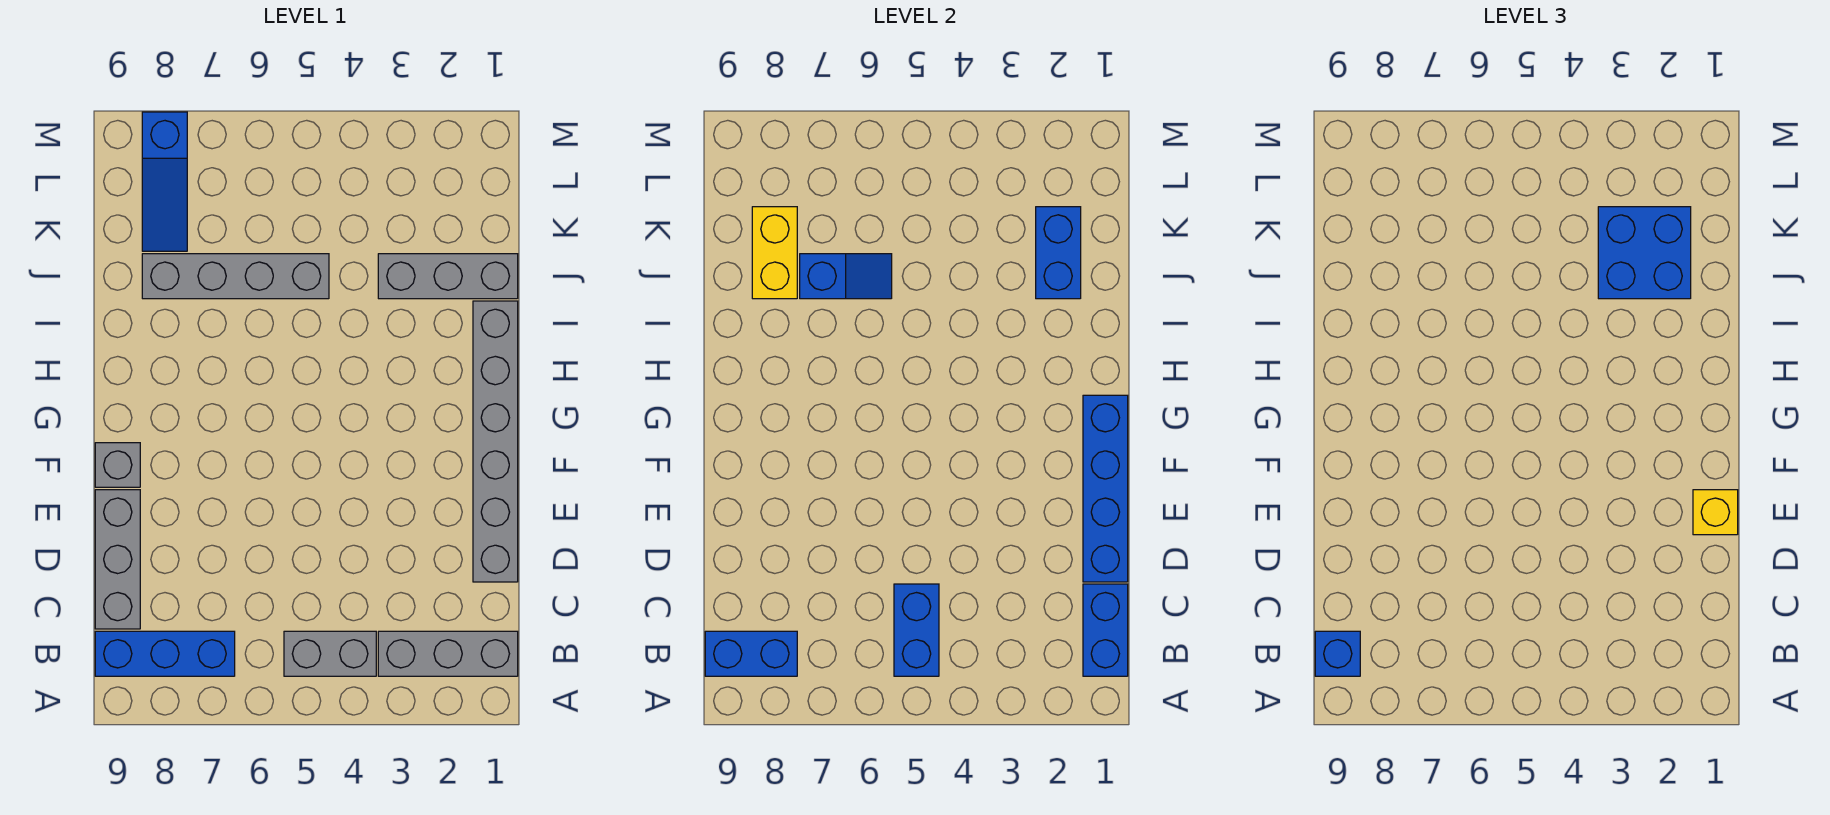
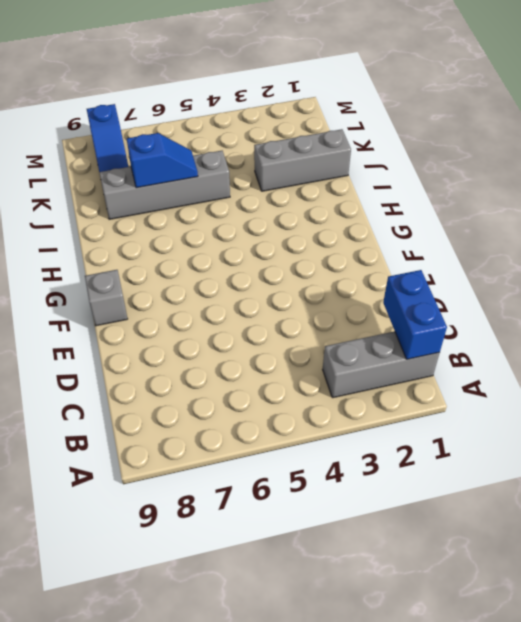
none -> grey 1x2 brick [284,631,376,676]
none -> blue 1x3 brick [95,631,235,676]
none -> grey 1x3 brick [95,490,140,629]

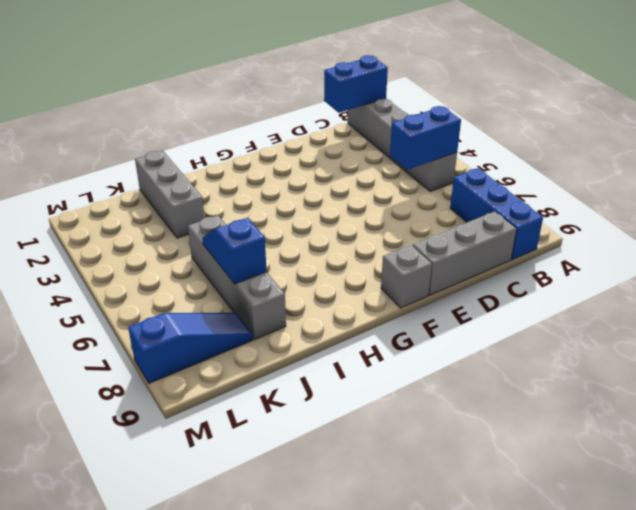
none -> grey 1x6 brick [473,301,518,582]
none -> blue 1x2 brick [705,631,797,676]
none -> blue 1x4 brick [1083,395,1128,582]

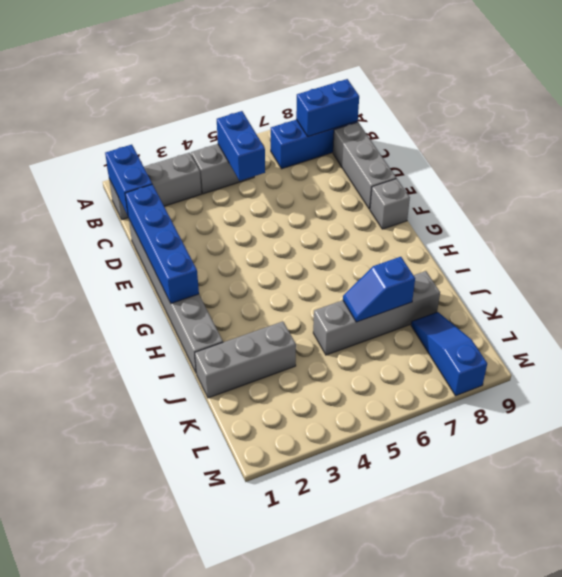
none -> blue 1x2 brick [1036,207,1081,299]
none -> yellow 1x2 brick [752,207,797,299]
none -> blue 1x1 brick [1315,631,1360,676]

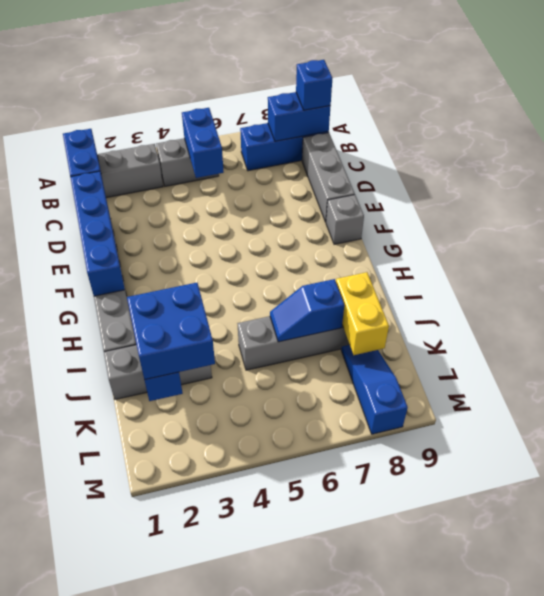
none -> yellow 1x1 brick [1693,490,1738,535]

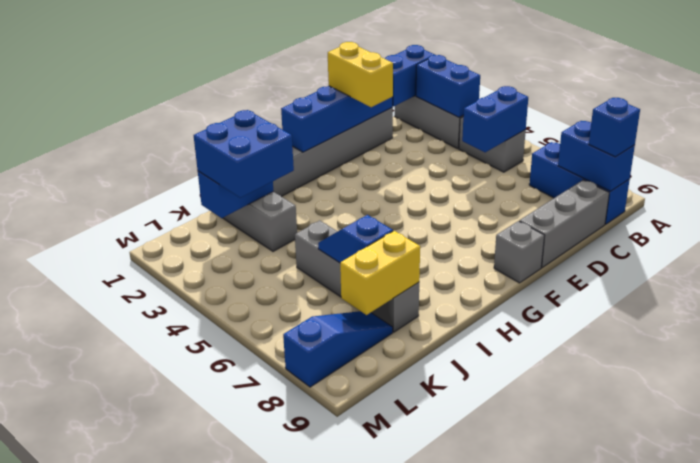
blue 1x2 brick [416,55,480,117] -> none
yellow 1x2 brick [328,42,393,107] -> yellow 1x1 brick [1693,490,1738,535]

